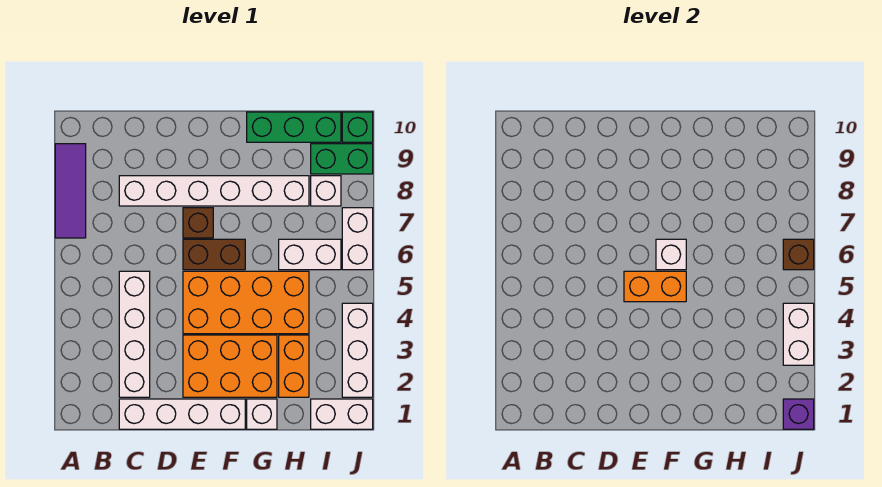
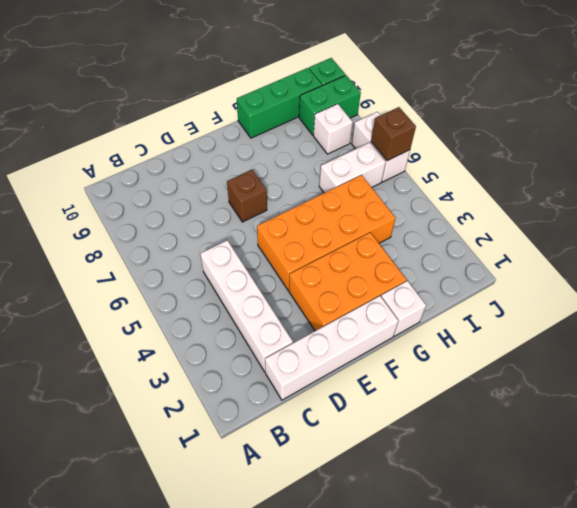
none -> purple 1x3 tile [55,144,86,238]
none -> white 1x6 brick [119,176,309,206]
none -> brown 1x2 brick [183,239,245,270]

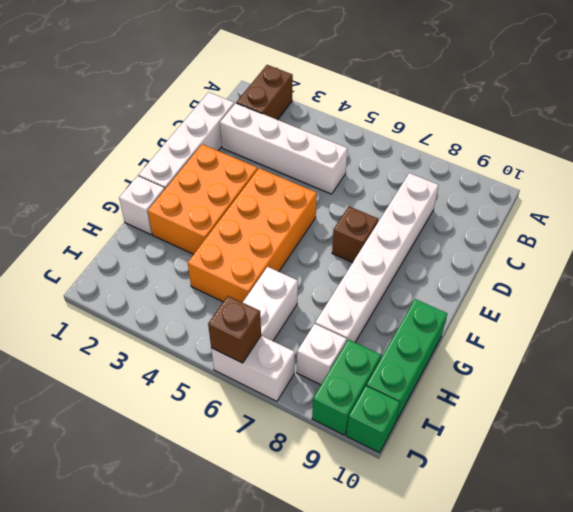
brown 1x2 brick [236,65,293,120] -> brown 1x2 brick moved to [183,239,245,270]
none -> purple 1x3 tile [55,144,86,238]
none -> orange 1x2 brick [279,335,309,397]
none -> white 1x2 brick [311,399,373,429]

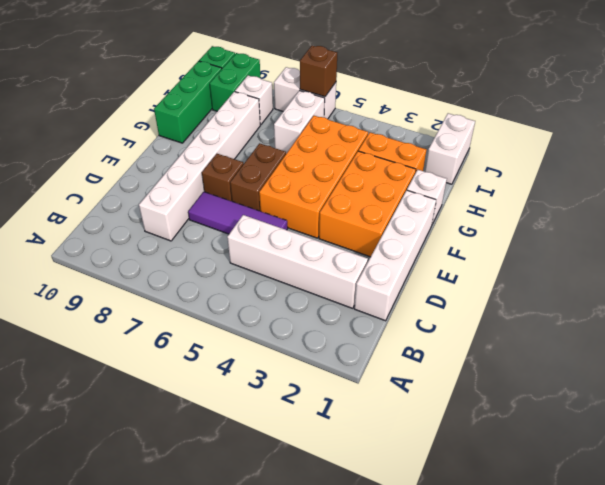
purple 1x3 tile [188,192,288,234] -> purple 1x3 tile moved to [55,144,86,238]
none -> white 1x3 brick [342,303,373,397]
none -> orange 1x2 brick [624,271,686,302]
none -> white 1x1 brick [656,239,686,270]

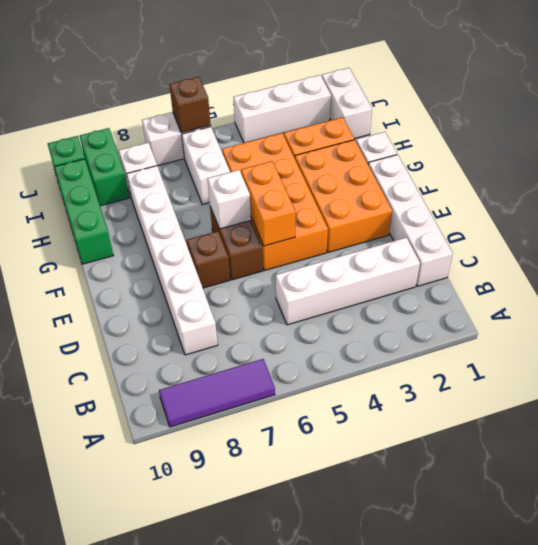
none -> purple 1x1 brick [783,399,814,429]
none -> white 1x2 brick [783,303,814,365]

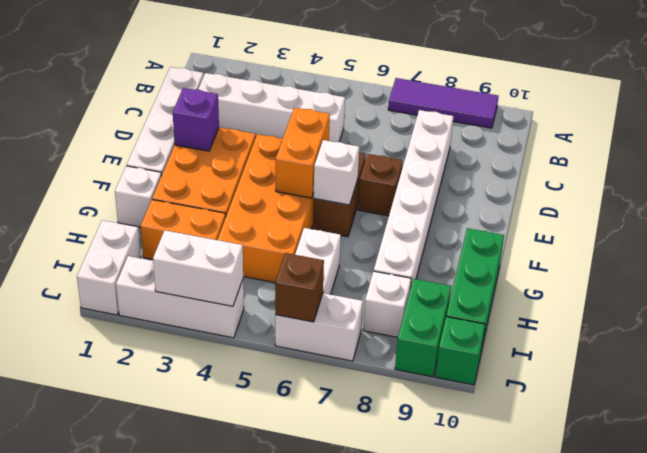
purple 1x1 brick [173,88,219,151] -> purple 1x1 brick moved to [783,399,814,429]

